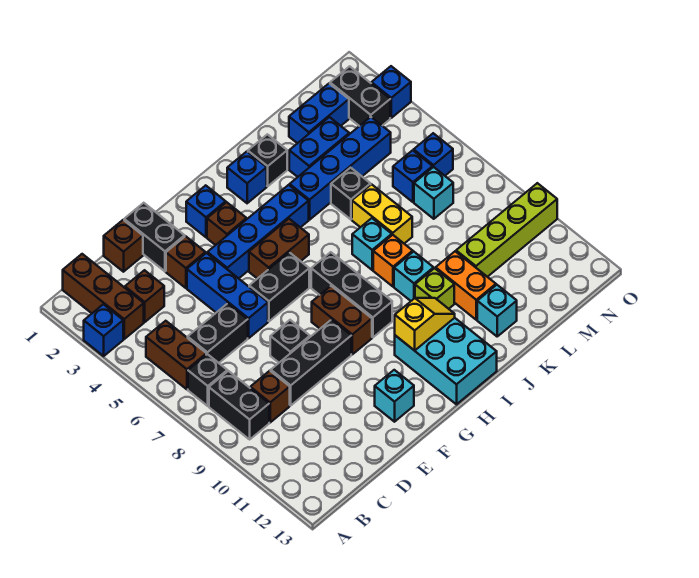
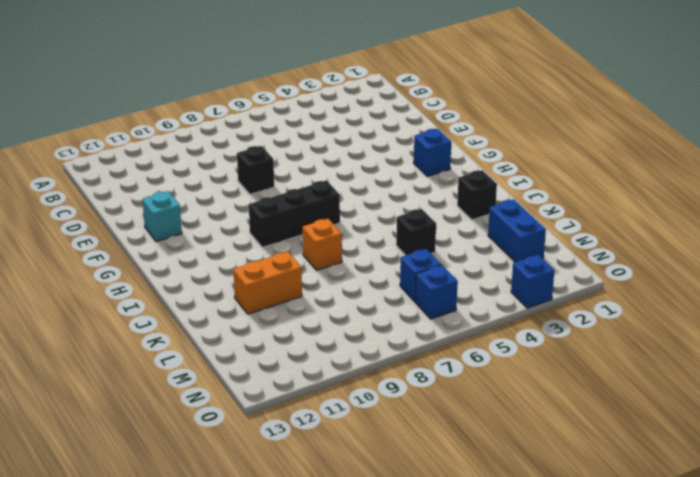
none -> blue 1x1 brick [84,304,123,356]
none -> brown 1x3 brick [63,254,144,339]
none -> brown 1x2 brick [146,321,206,389]
none -> black 1x1 brick [188,354,227,406]

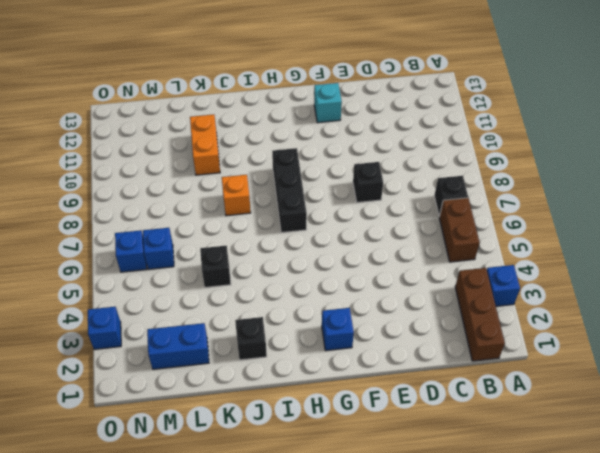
none -> black 1x2 brick [209,371,269,439]
none -> brown 1x1 brick [125,270,164,322]
none -> black 1x2 brick [188,303,248,363]
none -> brown 1x1 brick [250,371,290,422]

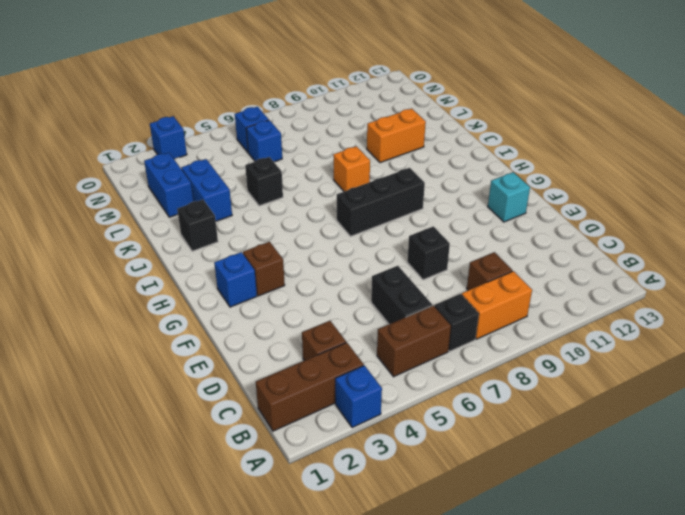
orange 1x2 brick [462,271,532,339] -> black 1x2 brick [209,371,269,439]
none -> brown 1x1 brick [104,220,143,272]
none -> black 1x3 brick [271,320,351,405]
none -> black 1x2 brick [124,203,185,271]
none -> brown 1x1 brick [166,236,205,288]

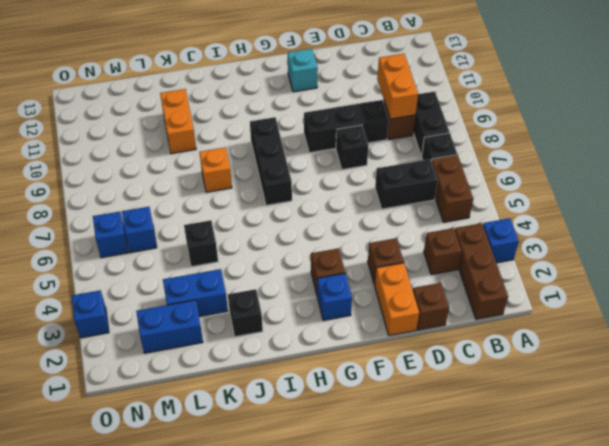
orange 1x2 brick [377,54,418,119] -> none
orange 1x2 brick [375,263,419,336] -> black 1x2 brick [124,203,185,271]
none -> blue 1x3 brick [187,253,268,338]
none -> blue 1x4 brick [207,185,309,278]
none -> black 1x2 brick [249,252,309,321]
none -> brown 1x2 brick [249,219,309,279]

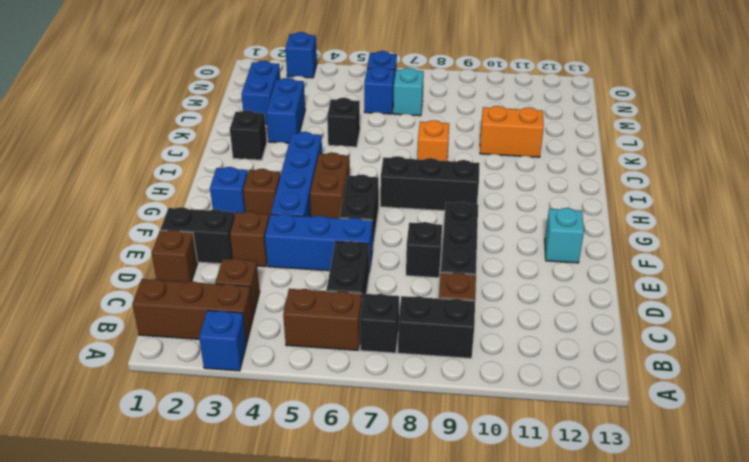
none -> brown 1x2 brick [312,286,372,354]
none -> cyan 2x3 brick [395,318,497,404]
none -> blue 1x1 brick [227,152,267,203]
none -> blue 1x4 brick [290,117,391,220]

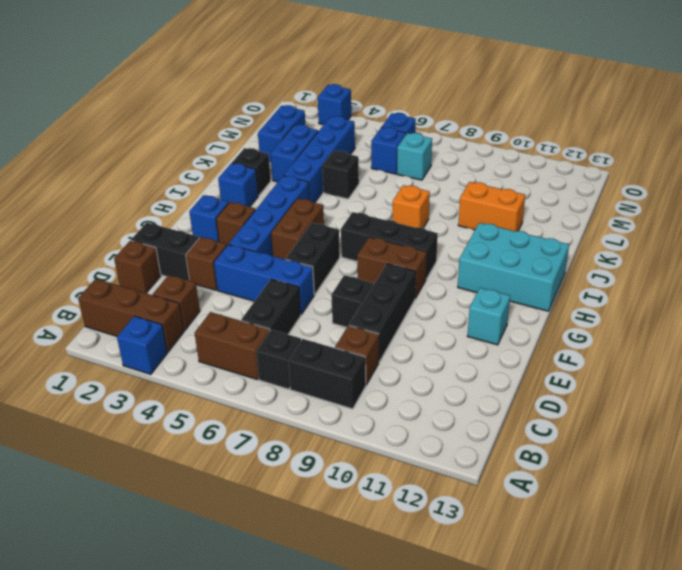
none -> cyan 1x1 brick [352,218,392,270]
none -> cyan 1x1 brick [394,252,434,301]
none -> lime 1x1 brick [415,268,454,309]
none -> yellow 1x2 brick [352,184,412,244]

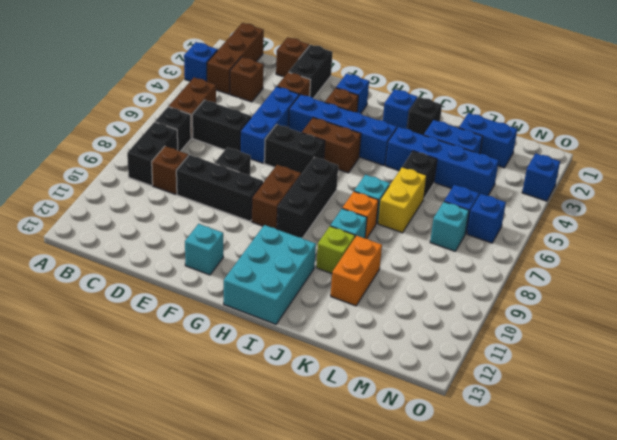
none -> cyan 1x1 brick [477,285,517,336]
none -> lime 1x4 brick [456,183,557,277]
none -> black 1x2 brick [330,66,390,126]
none -> yellow 1x2 slope [395,298,455,351]

